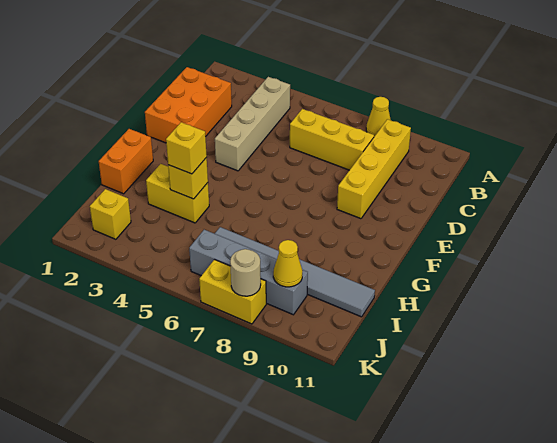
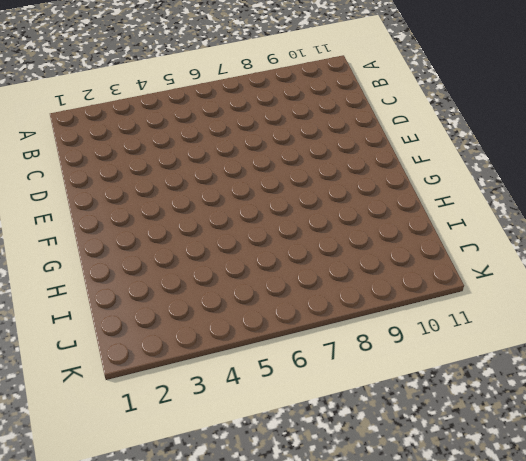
none -> yellow 1x1 cone [366,97,391,137]
none -> tan 1x4 brick [215,77,290,171]
none -> yellow 1x4 brick [337,119,411,219]

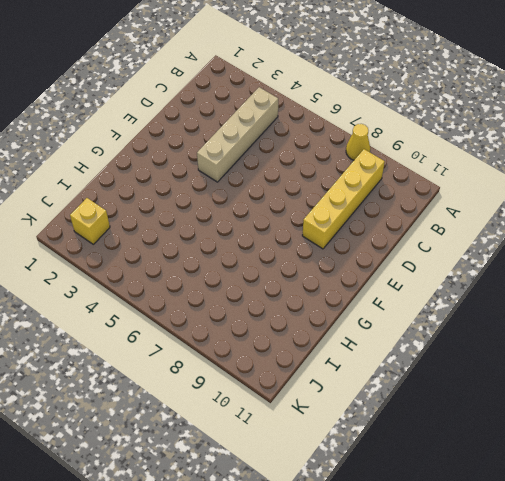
none -> orange 2x3 brick [145,67,232,143]
none -> yellow 1x3 brick [290,109,374,170]
none -> orange 1x2 brick [99,129,153,194]

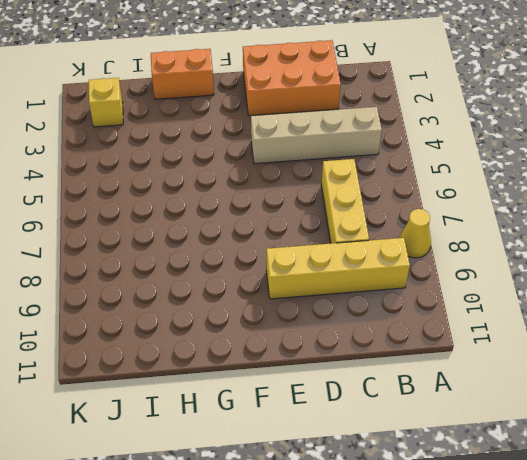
none -> yellow 1x2 brick [146,164,209,223]
none -> grey 1x6 tile [215,227,375,317]
none -> grey 1x4 brick [189,230,308,315]

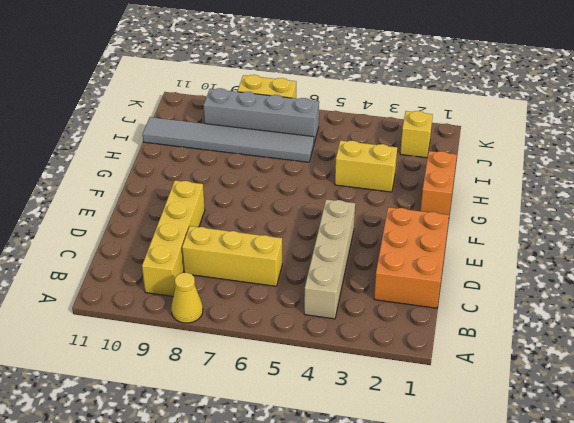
none -> yellow 1x1 brick [168,158,208,199]
none -> yellow 1x1 cone [273,240,303,287]
none -> tan 1x1 round brick [230,249,261,296]

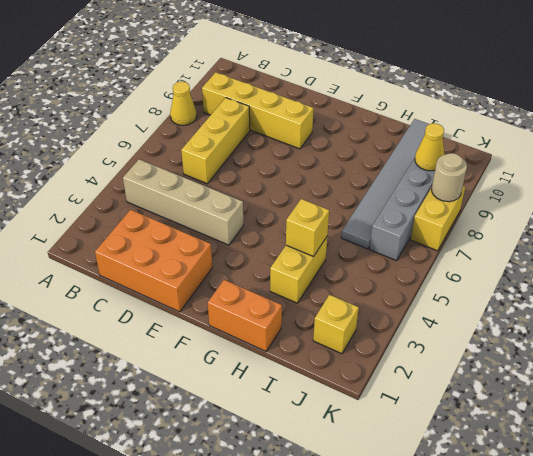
none -> yellow 1x1 brick [166,122,207,174]

